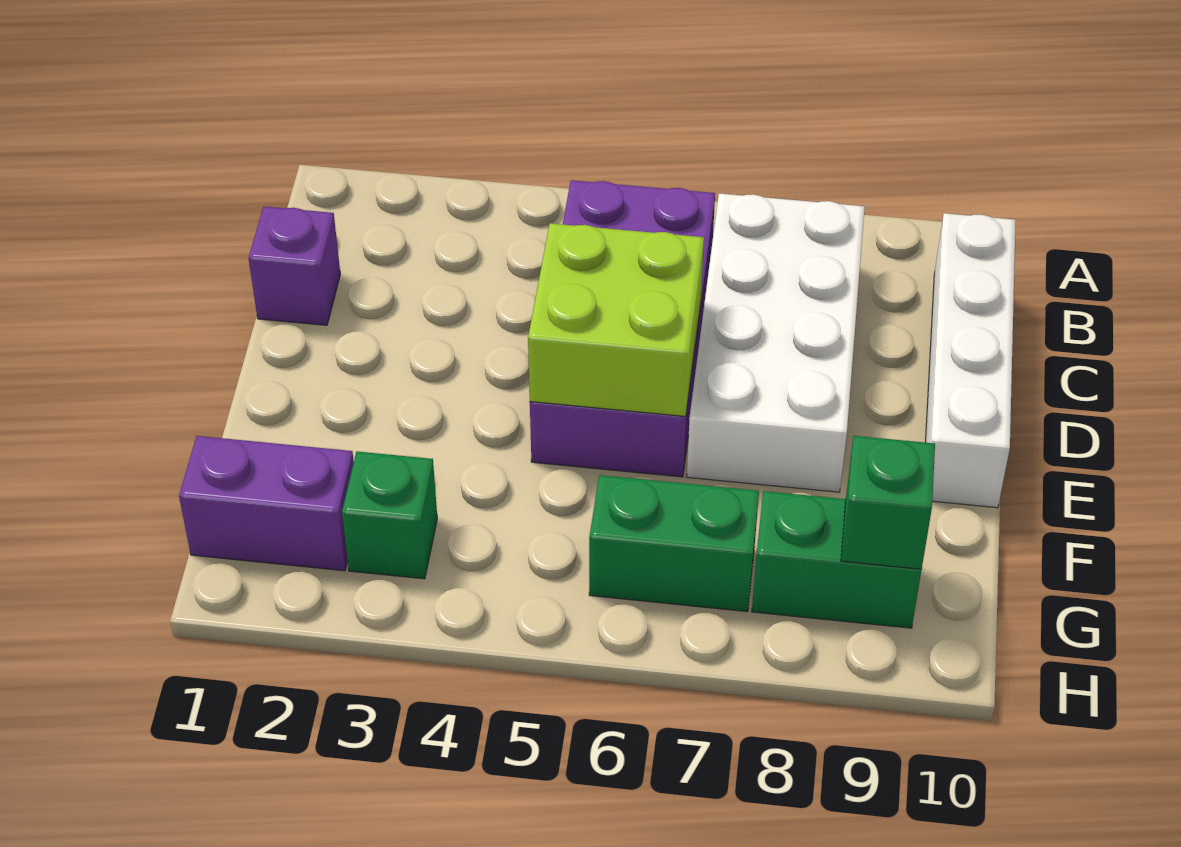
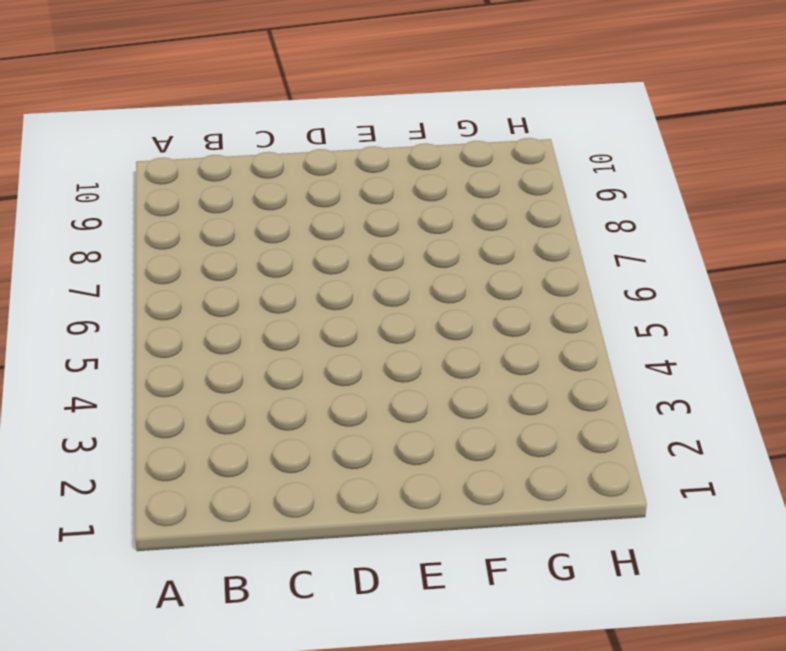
none -> purple 2x4 brick [530,180,715,477]
none -> white 2x4 brick [687,193,865,492]

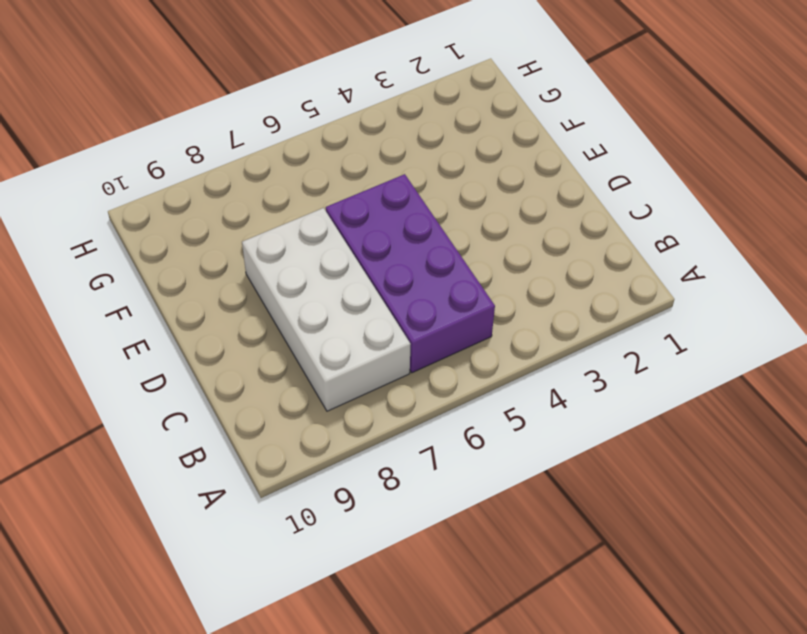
none -> white 1x4 brick [925,213,1016,508]
none -> purple 1x1 brick [249,207,340,325]

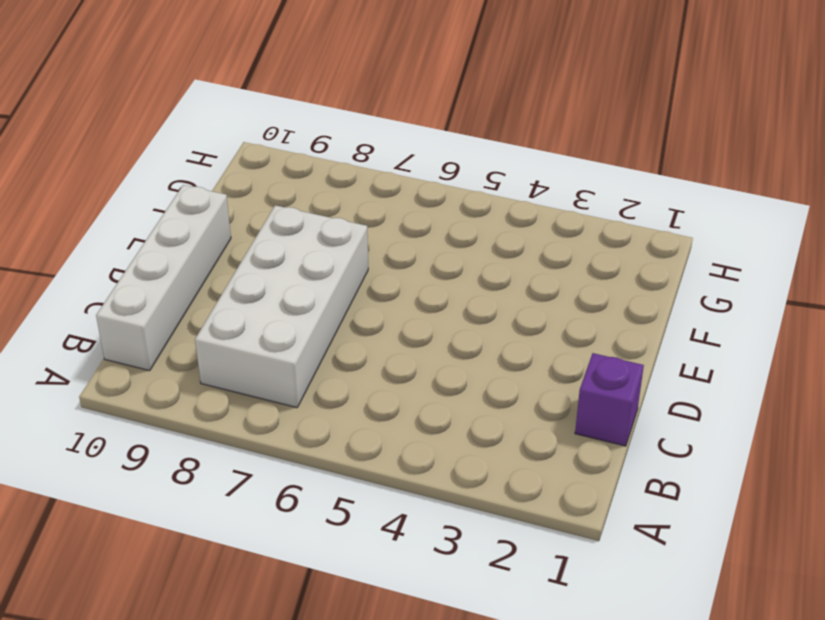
none -> purple 2x4 brick [530,180,715,477]
none -> purple 1x2 brick [179,436,354,571]

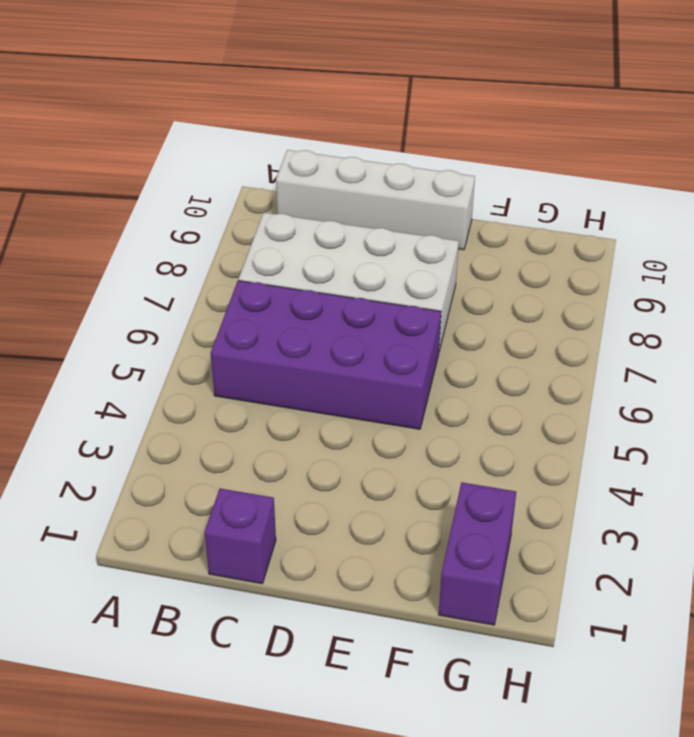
none -> green 1x1 brick [342,451,437,579]
none -> green 1x2 brick [589,475,759,612]

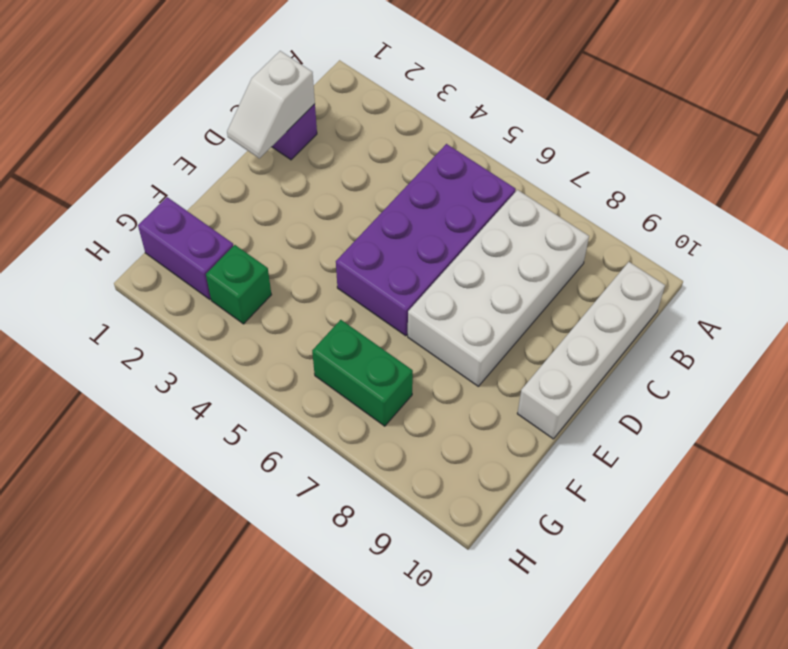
white 1x2 slope [227,51,315,158] -> none
none -> green 1x2 brick [752,491,922,628]
none -> lime 2x2 brick [528,223,704,416]

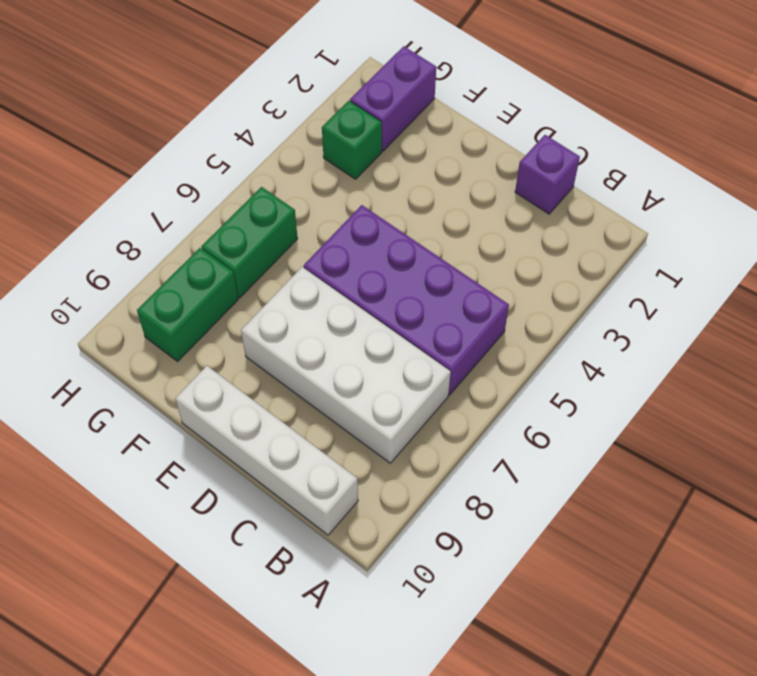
none -> lime 2x2 brick [528,223,704,416]
none -> green 1x1 brick [841,436,935,569]

